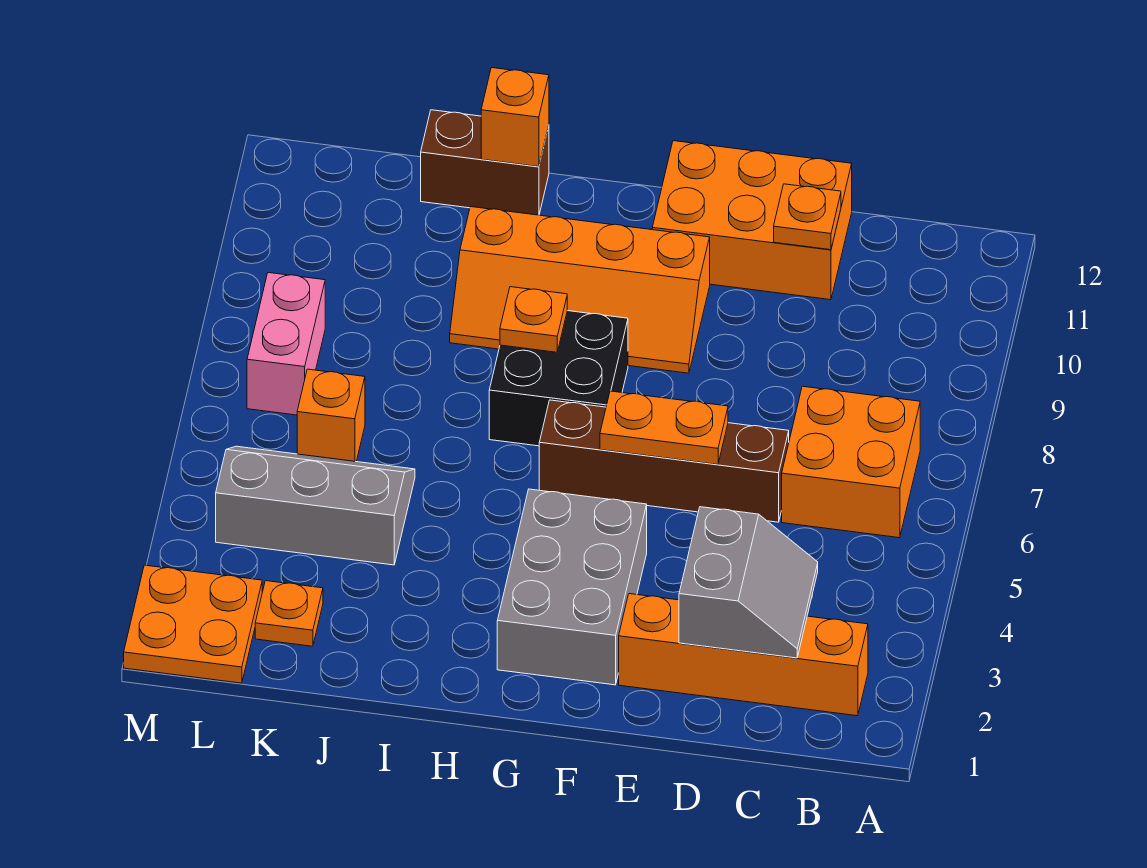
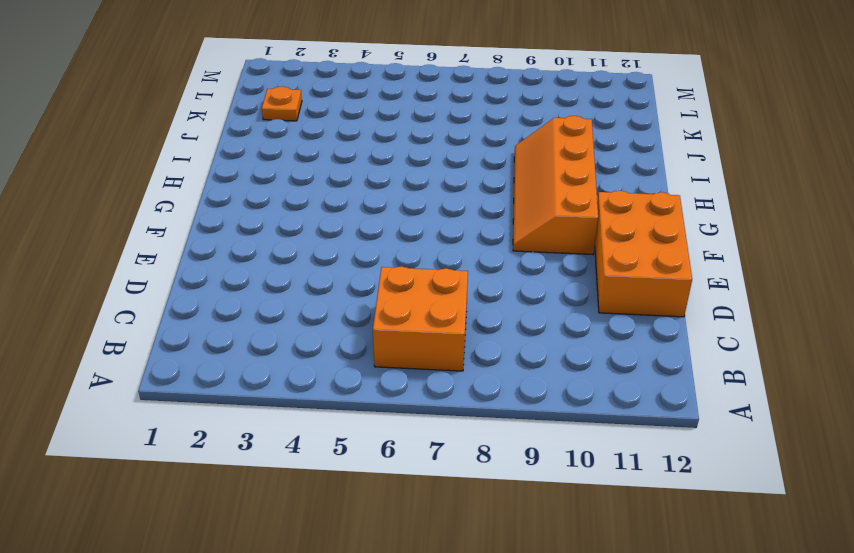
none -> orange 1x4 brick [619,594,868,716]
none -> brown 1x4 brick [539,400,789,522]
none -> grey 2x3 brick [497,489,647,685]

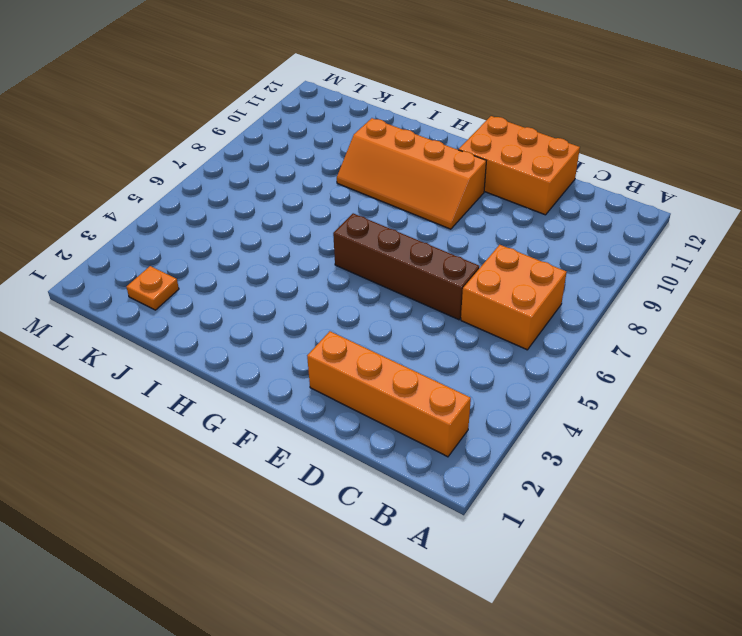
none -> grey 2x3 brick [497,489,647,685]
none -> black 2x2 brick [489,311,628,446]
none -> brown 1x2 brick [421,110,549,215]

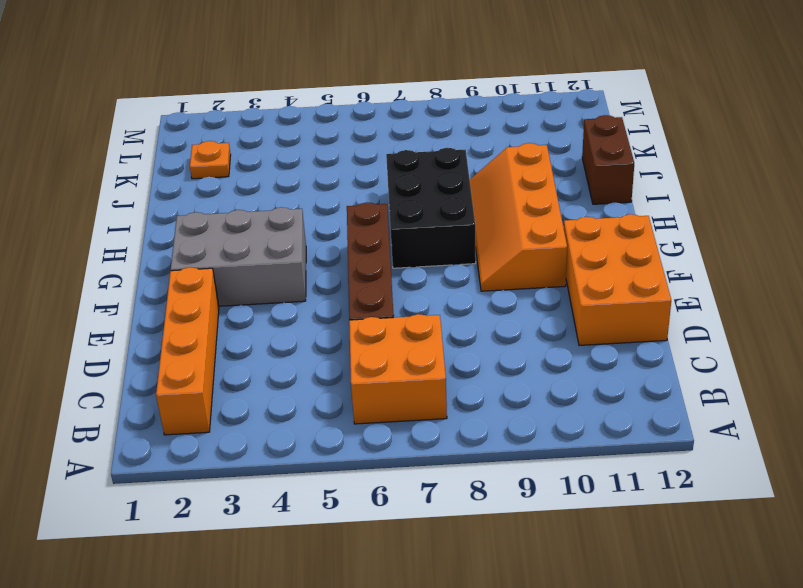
black 2x3 brick [386,148,476,268] -> black 2x2 brick [489,311,628,446]
none -> grey 2x3 slope [216,446,415,565]
none -> orange 1x1 brick [297,369,365,462]
none -> orange 2x2 plate [124,565,262,683]

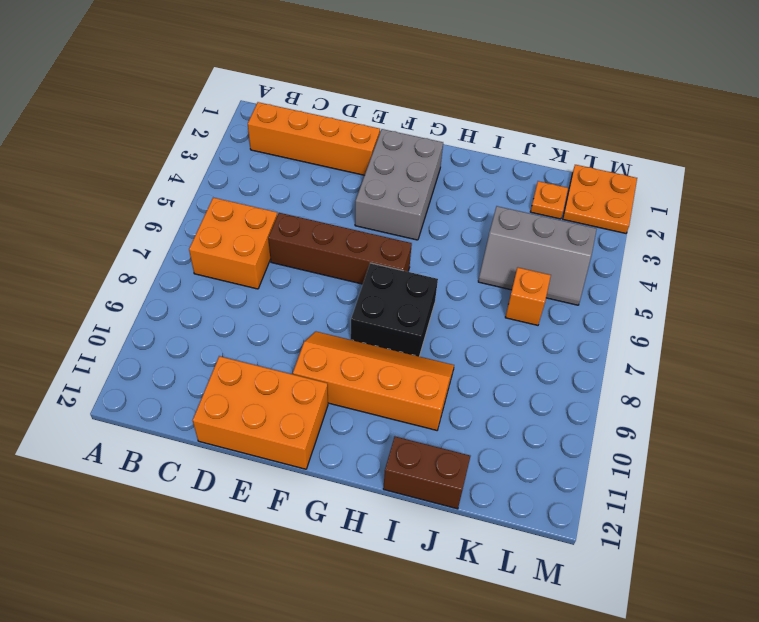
none -> pink 1x2 brick [247,273,325,415]
none -> grey 2x2 slope [679,507,818,658]
none -> orange 1x1 plate [774,184,841,250]

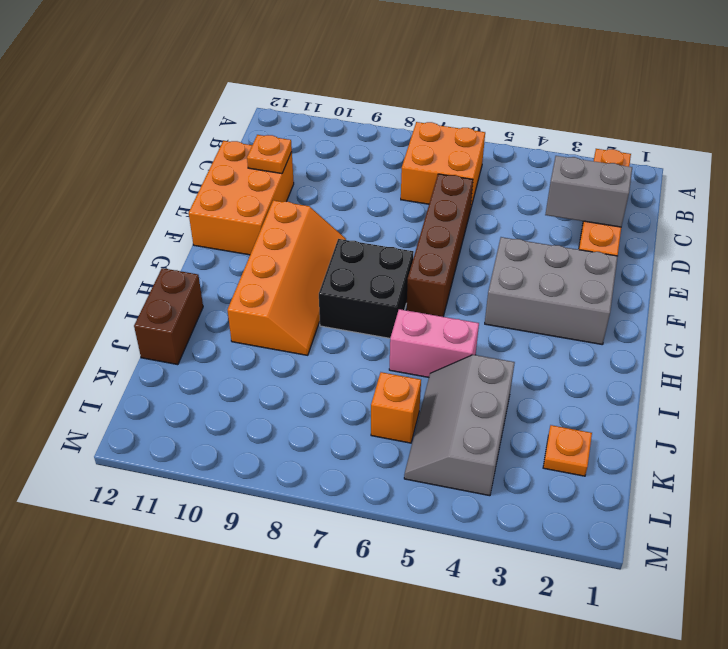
pink 1x2 brick [389,309,479,377] -> pink 1x2 brick moved to [247,273,325,415]
none -> orange 2x2 plate [124,565,262,683]
none -> orange 1x2 plate [600,391,728,465]
none -> orange 1x1 plate [500,287,567,352]

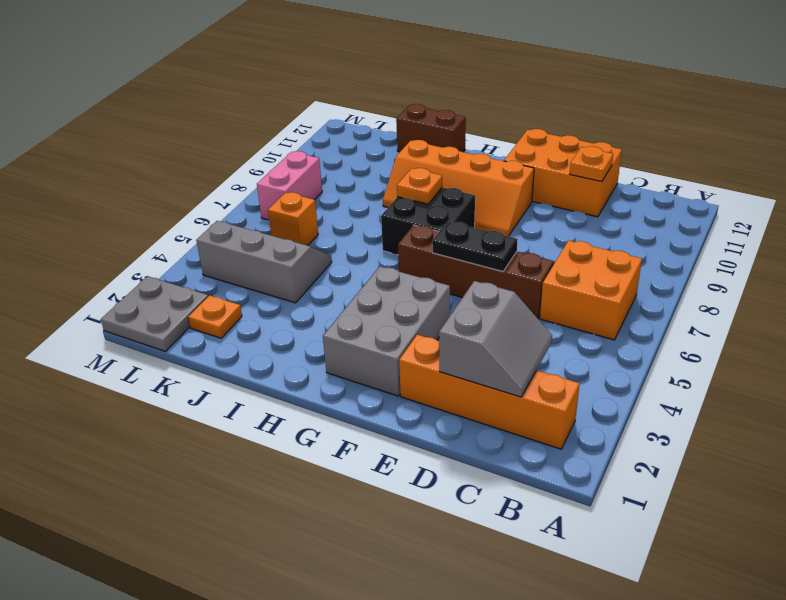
black 1x2 plate [432,222,518,271] -> orange 1x2 plate [600,391,728,465]
grey 2x2 plate [101,276,208,352] -> orange 2x2 plate [124,565,262,683]
none -> orange 1x1 brick [481,68,549,167]

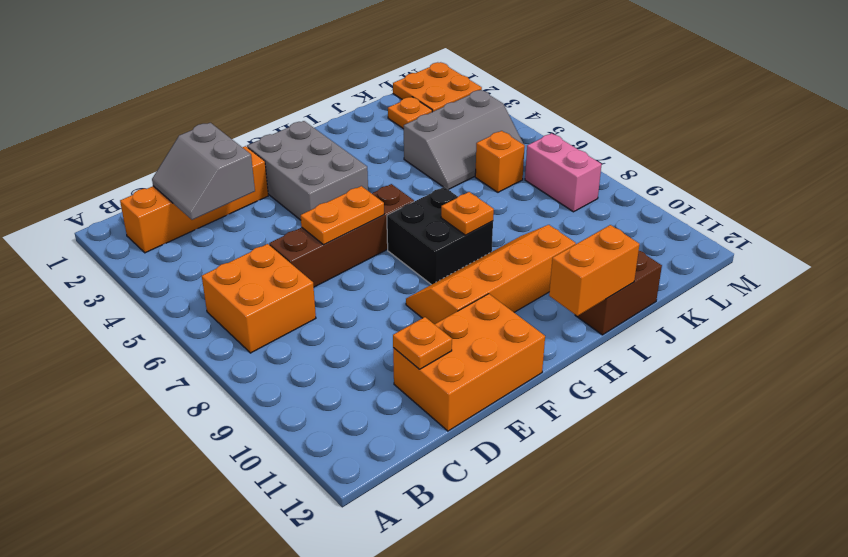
orange 1x2 brick [549,225,640,316] -> orange 1x1 brick [481,68,549,167]

